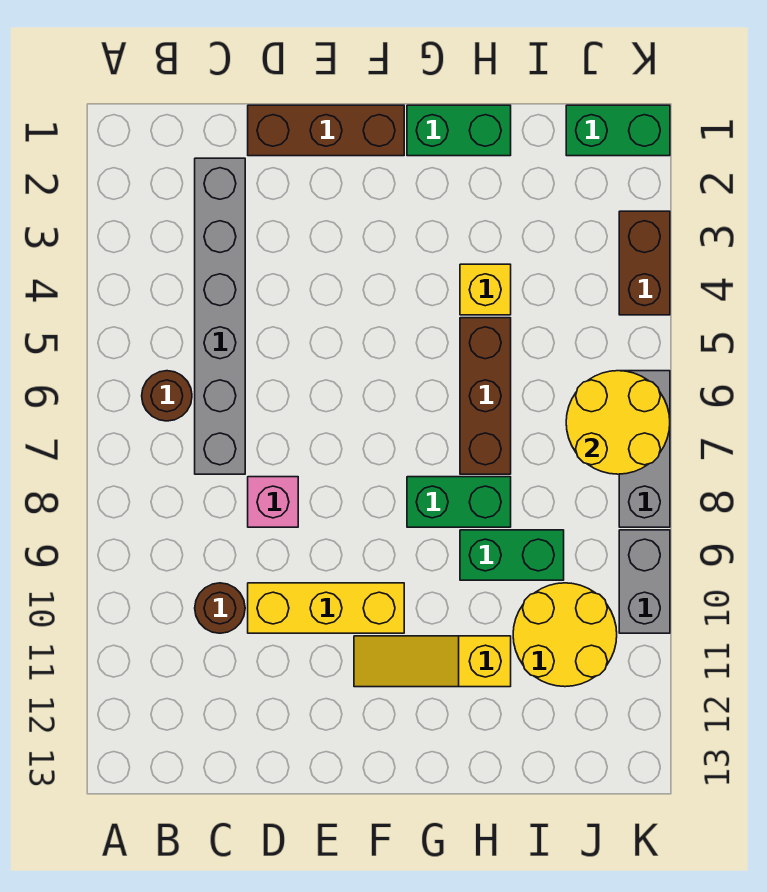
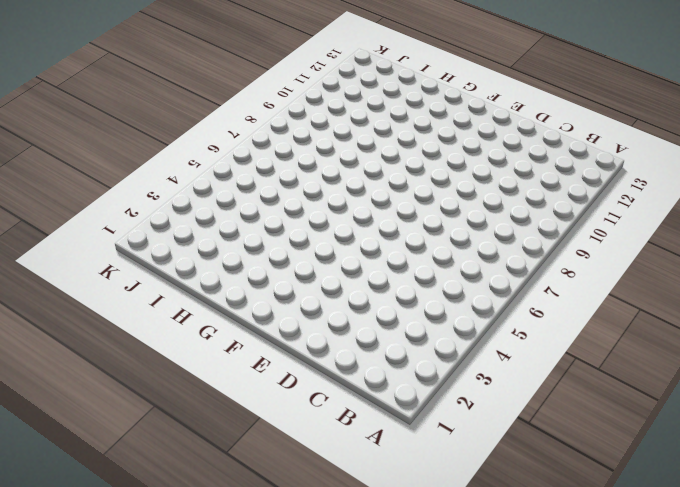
none -> brown 1x1 round brick [142,371,192,421]
none -> grey 1x6 brick [195,158,245,474]
none -> brown 1x1 round brick [195,583,245,633]

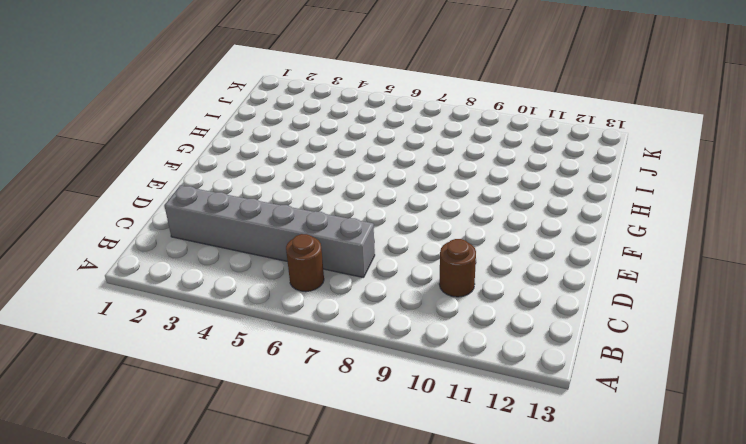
none -> brown 1x3 brick [248,105,404,156]
none -> pink 1x1 brick [248,477,298,527]
none -> yellow 1x3 brick [248,583,404,633]

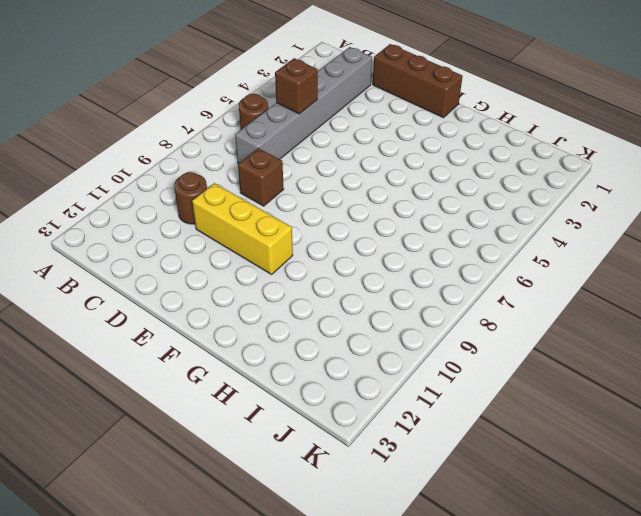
brown 1x1 brick [275,58,318,114] -> none
brown 1x1 brick [238,148,284,206] -> pink 1x1 brick [248,477,298,527]
none -> yellow 1x3 slope [354,636,511,687]
none -> green 1x2 brick [407,105,511,156]
none -> green 1x2 brick [407,477,511,527]

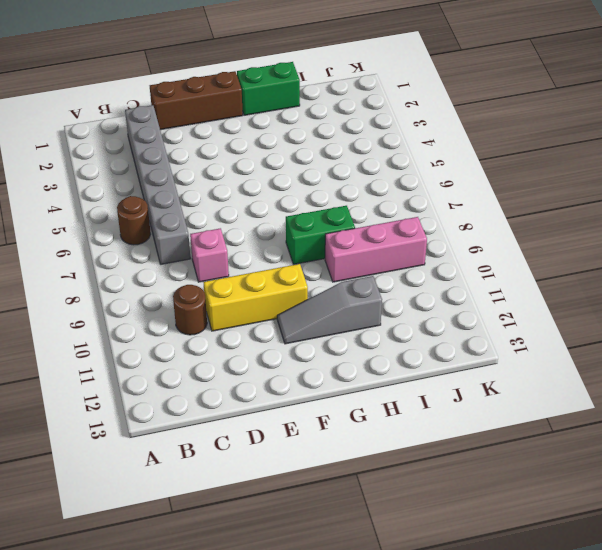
grey 1x3 slope [277,276,382,344] -> yellow 1x3 slope [354,636,511,687]
pink 1x3 brick [325,217,427,282] -> green 1x2 brick [460,530,564,580]
none -> yellow 1x1 brick [460,264,511,315]
none -> brown 1x3 brick [460,318,511,474]
none -> yellow 2x2 round brick [513,583,617,687]

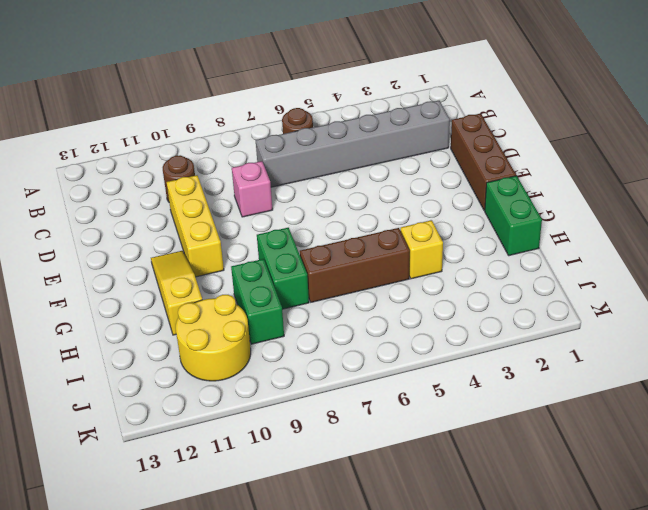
none -> green 1x2 brick [566,105,670,156]
none -> brown 1x2 brick [619,211,670,315]
none -> grey 1x3 brick [619,371,670,527]

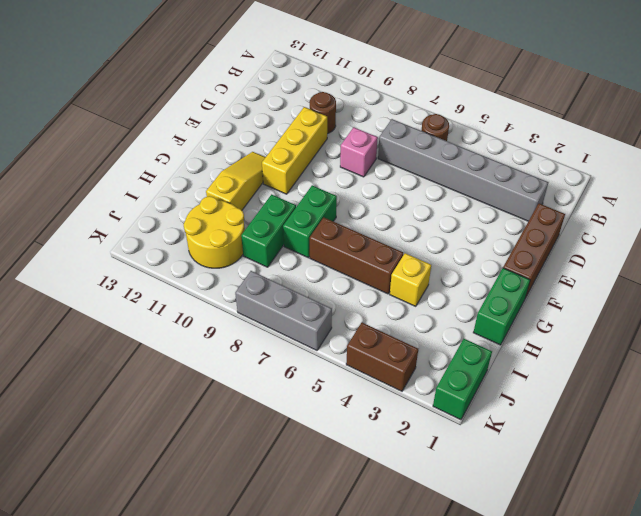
none -> grey 1x2 brick [619,530,670,633]
none -> yellow 2x2 round brick [566,371,670,474]

